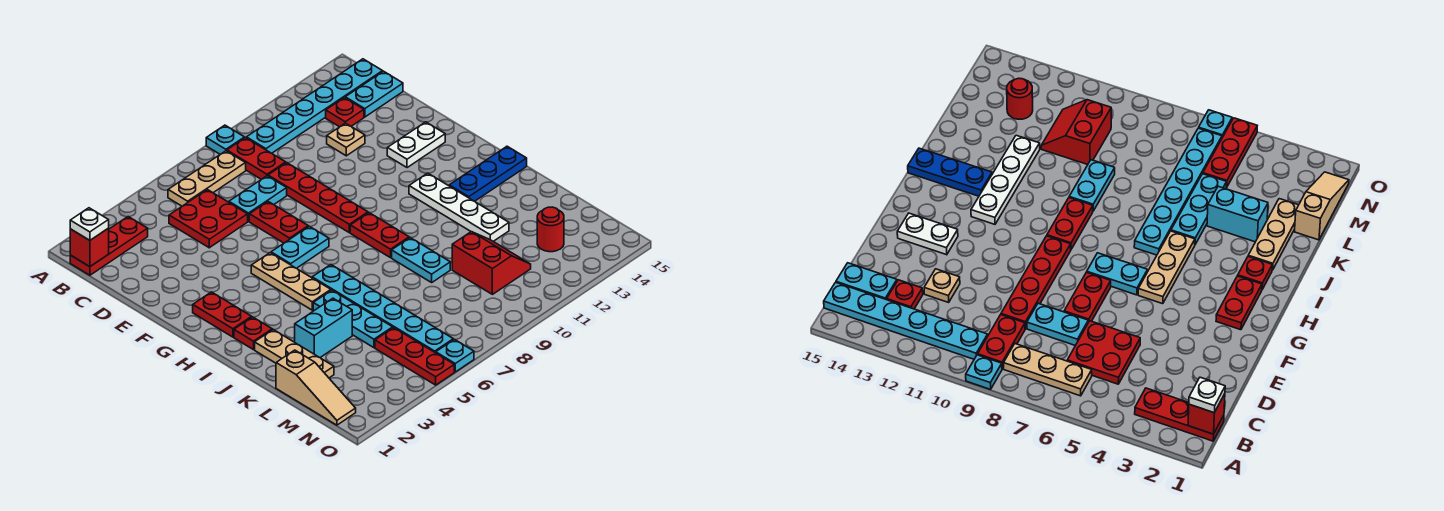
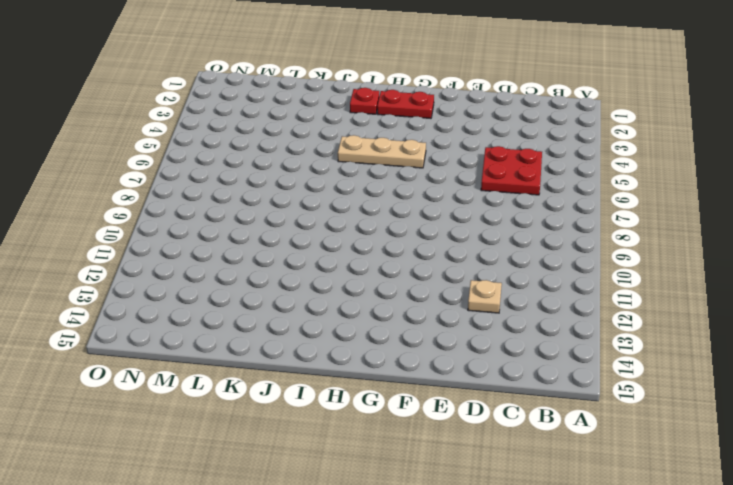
none -> cyan 1x1 plate [206,125,245,154]
none -> red 1x3 plate [70,217,148,275]
none -> tan 1x3 plate [168,151,246,206]
none -> red 1x2 plate [227,138,286,179]

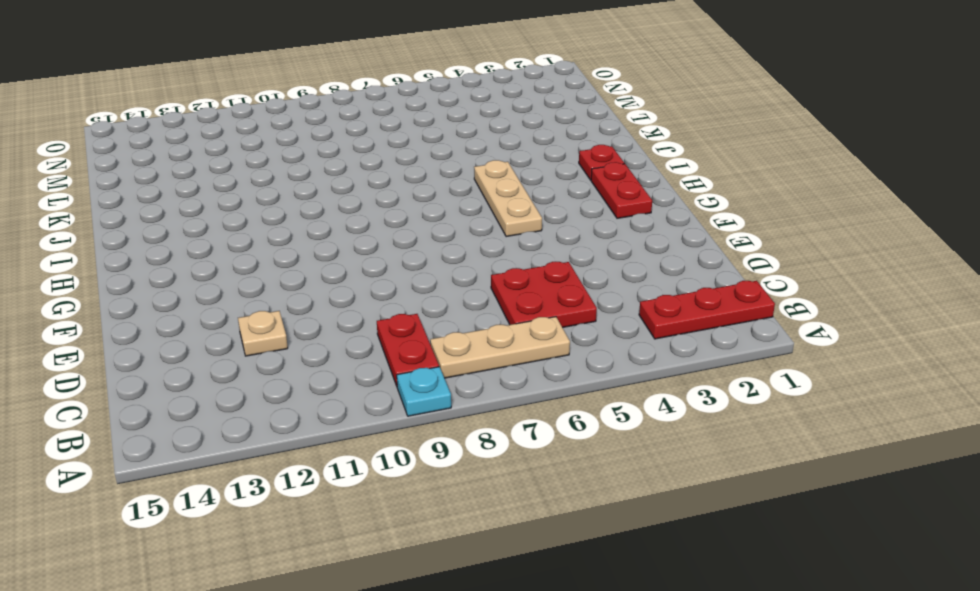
none -> cyan 1x6 plate [246,59,383,153]
none -> red 1x1 plate [326,98,364,127]
none -> cyan 1x2 plate [345,71,403,117]
none -> cyan 1x2 plate [229,176,287,221]

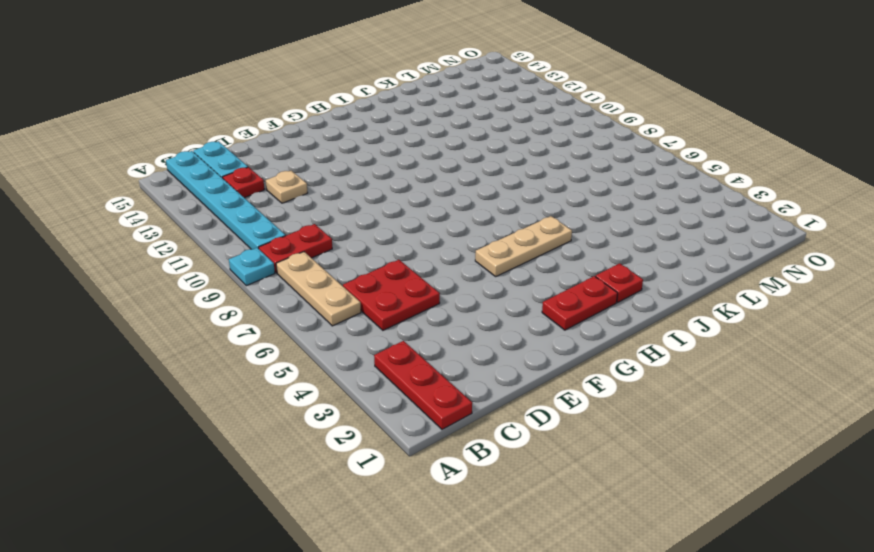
none -> cyan 1x2 plate [229,176,287,221]
none -> red 1x4 plate [268,163,368,233]
none -> red 1x2 plate [249,202,308,243]
none -> white 1x2 plate [387,122,445,168]

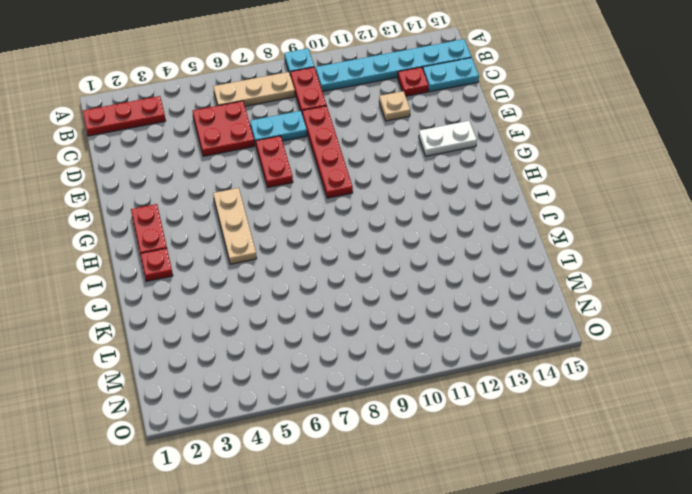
none -> cyan 1x2 plate [271,226,329,268]
none -> red 1x2 plate [350,213,409,258]
none -> white 1x4 plate [409,173,509,241]
none -> cyan 1x6 plate [312,265,453,353]

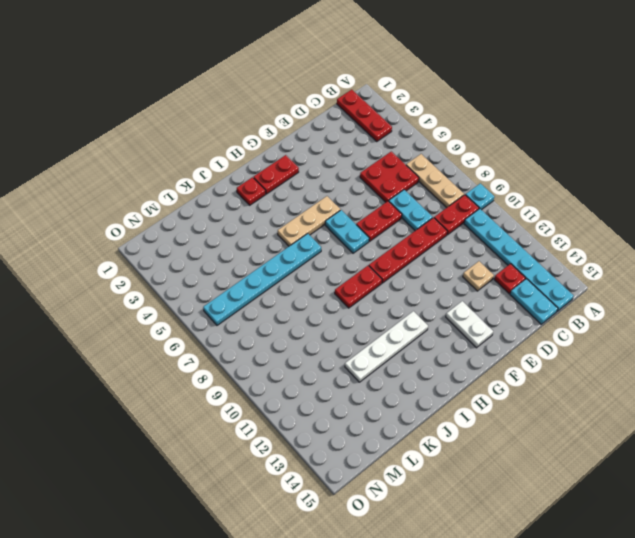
none -> blue 1x3 plate [449,146,527,201]
none -> tan 1x3 plate [255,330,334,378]
none -> cyan 1x3 plate [313,290,393,348]
none -> cyan 1x2 plate [392,238,450,282]

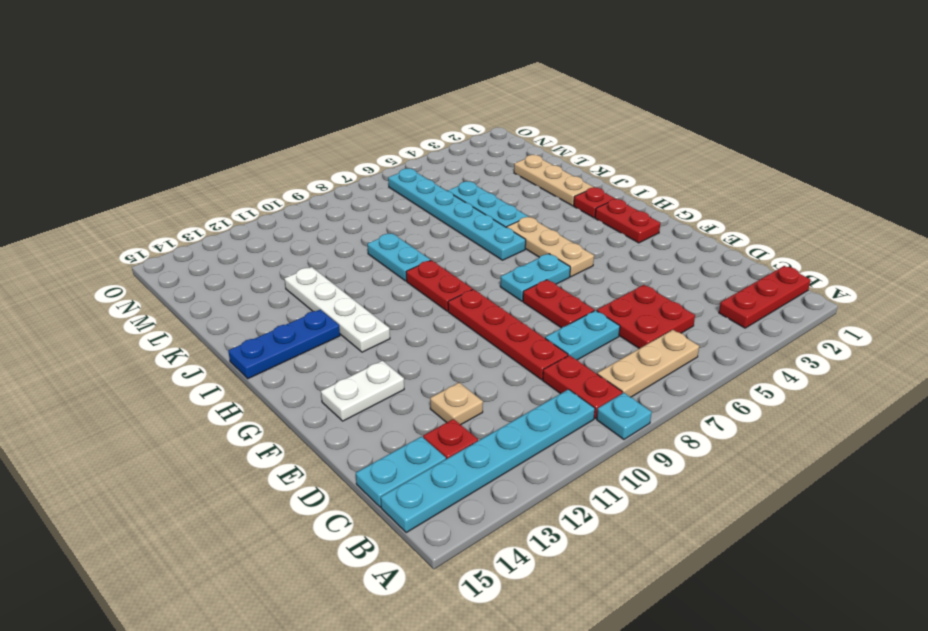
none -> cyan 1x2 brick [295,298,352,358]
none -> tan 1x3 slope [276,350,356,425]
none -> red 2x2 slope [452,232,531,294]
none -> red 1x3 plate [375,328,454,385]

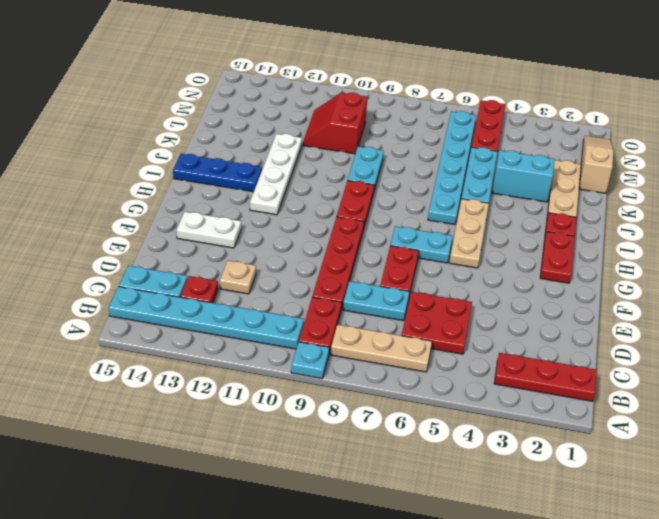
none -> red 1x1 round brick [537,207,564,252]
none -> cyan 1x1 plate [436,339,474,372]
none -> red 1x1 brick [70,229,109,267]
none -> white 1x1 plate [70,208,109,240]

